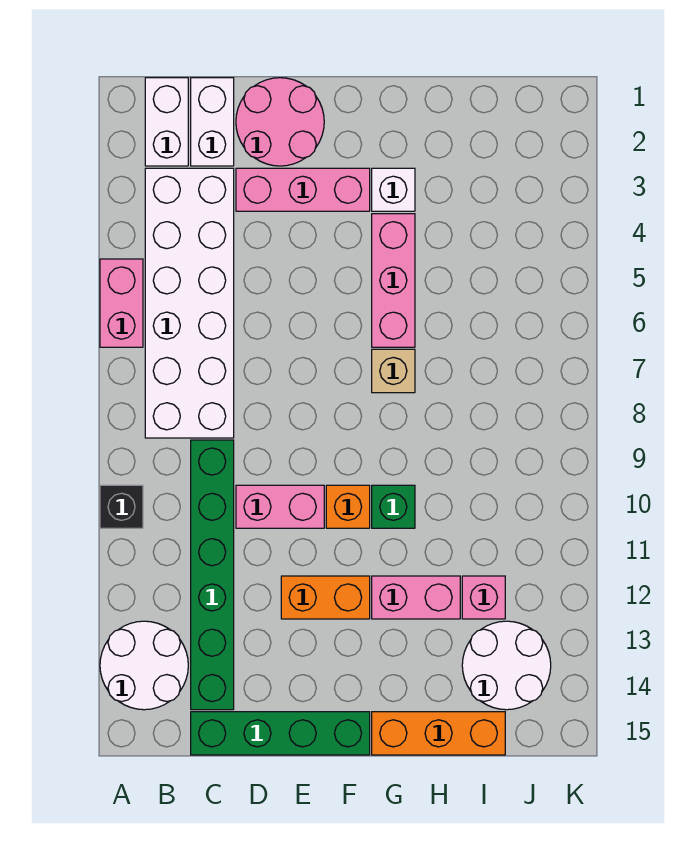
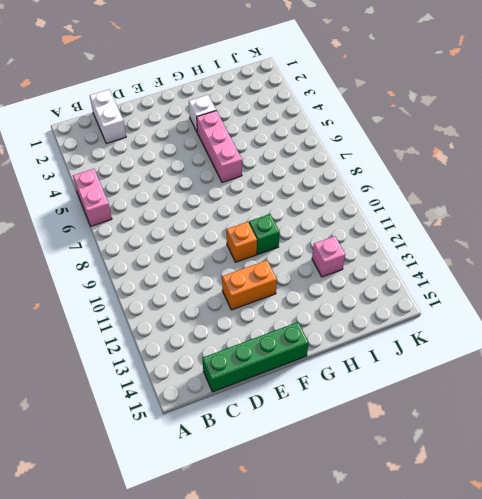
none -> black 1x1 brick [100,485,143,528]
none -> white 2x2 round brick [100,621,188,710]
none -> white 1x2 brick [145,78,188,166]

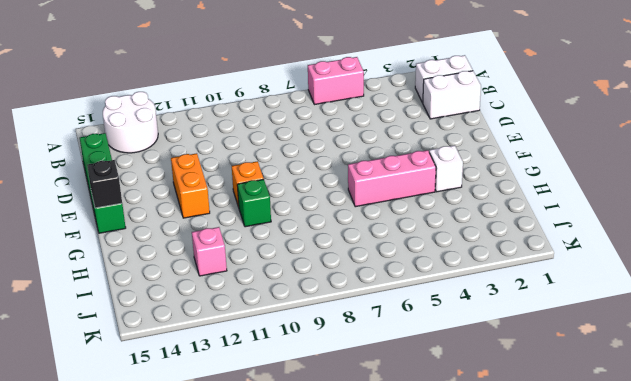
black 1x1 brick [87,160,122,208] -> black 1x1 brick moved to [100,485,143,528]
none -> white 2x6 brick [145,168,234,438]
none -> green 1x6 brick [191,440,234,710]
none -> pink 2x2 round brick [236,78,324,166]

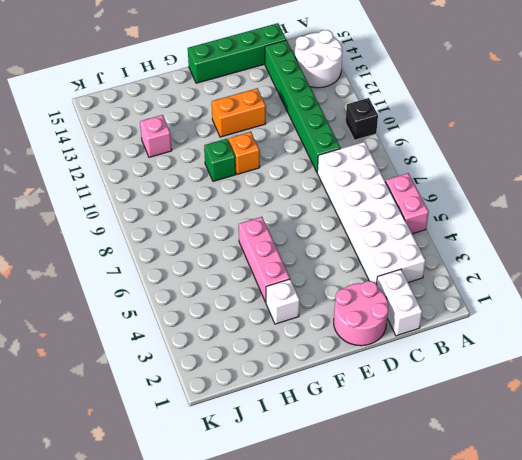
none -> white 1x2 brick [145,78,188,166]
none -> pink 1x3 brick [236,168,370,211]
none -> pink 1x2 brick [236,485,324,528]

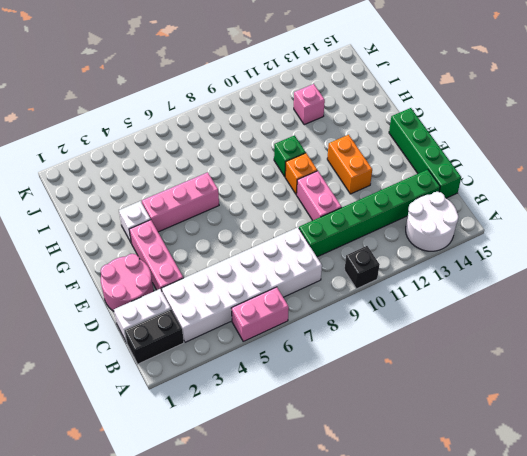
black 1x2 brick [124,309,184,364] -> white 1x2 brick [145,78,188,166]
none -> tan 1x1 brick [372,349,415,393]
none -> pink 1x2 brick [372,576,460,619]
none -> orange 1x3 brick [372,712,505,755]

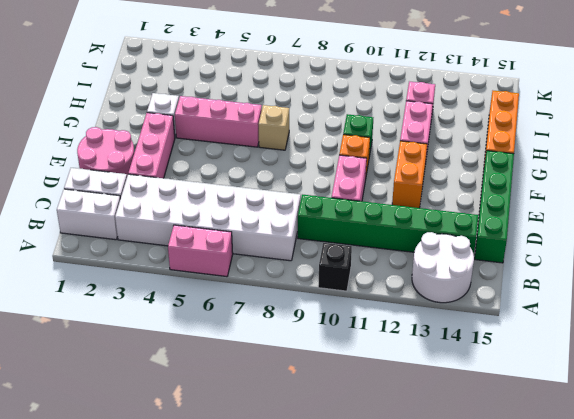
none -> white 2x2 round brick [462,621,551,710]

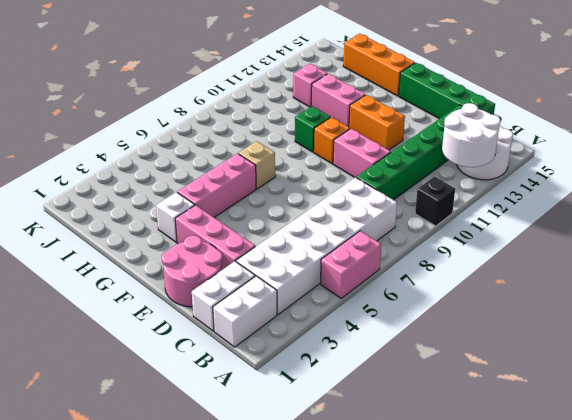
white 2x2 round brick [442,103,500,167] -> white 2x2 round brick moved to [462,621,551,710]

